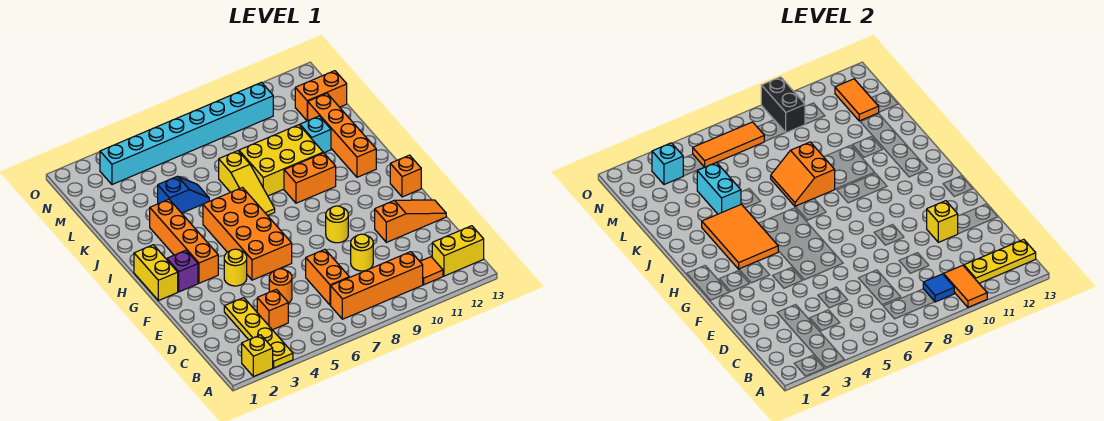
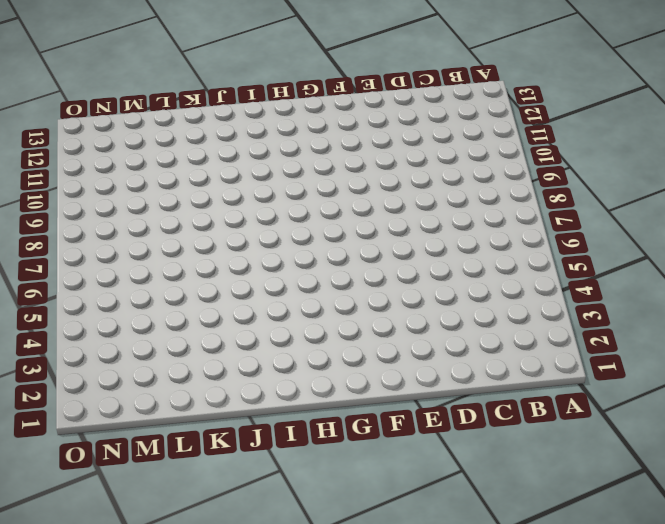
none -> yellow 1x1 brick [242,335,273,377]
none -> yellow 1x4 plate [224,298,293,368]
none -> orange 1x4 brick [331,252,423,319]
none -> orange 1x1 tile [420,257,443,285]

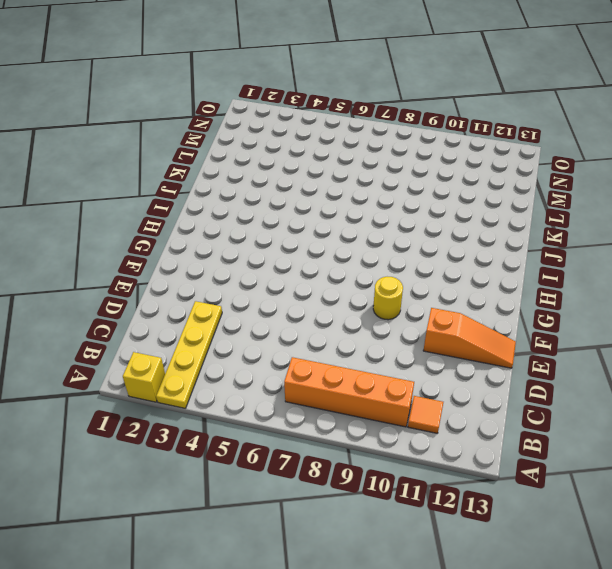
none -> yellow 1x2 brick [432,226,484,276]
none -> orange 1x1 brick [257,289,288,330]
none -> orange 1x2 brick [306,249,349,305]
none -> orange 1x1 round brick [269,269,292,303]

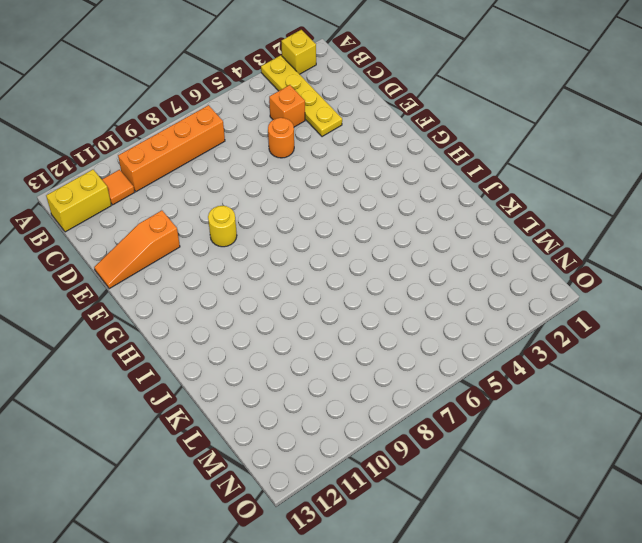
none -> orange 1x2 brick [306,249,349,305]
none -> yellow 1x1 round brick [351,234,373,271]
none -> yellow 1x1 round brick [224,249,247,286]
none -> orange 2x4 brick [203,188,292,280]

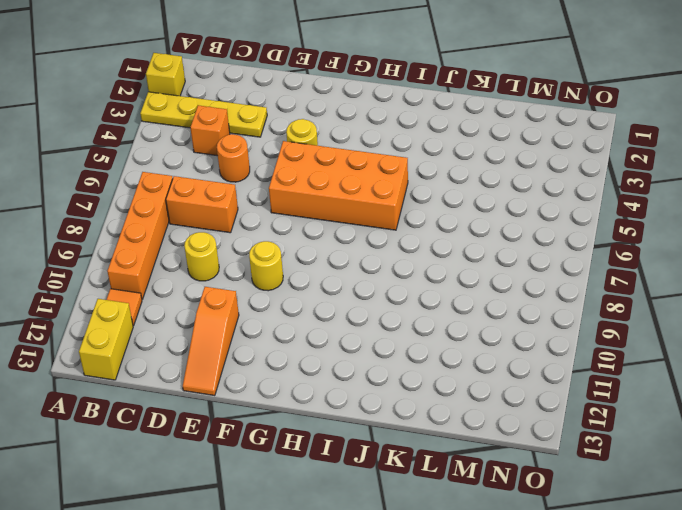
none -> yellow 1x2 brick [134,245,178,301]
none -> purple 1x1 brick [167,250,198,292]
none -> orange 1x4 brick [150,199,218,283]
none -> orange 1x1 brick [390,155,421,197]

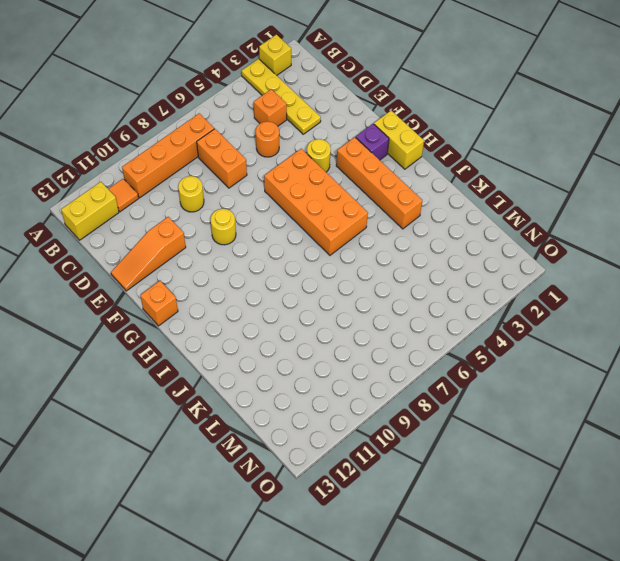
none -> yellow 1x3 slope [219,151,275,216]
none -> orange 1x2 brick [284,153,336,203]
none -> orange 1x4 brick [308,93,376,177]
none -> yellow 2x3 brick [239,125,323,196]

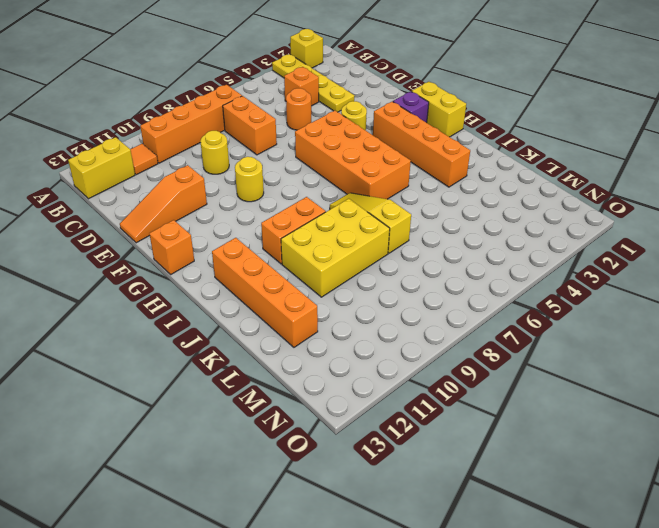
none -> blue 1x2 slope [158,176,209,213]
none -> cyan 1x1 brick [300,116,331,153]
none -> orange 1x2 brick [295,71,347,121]
none -> cyan 1x8 brick [100,82,273,185]

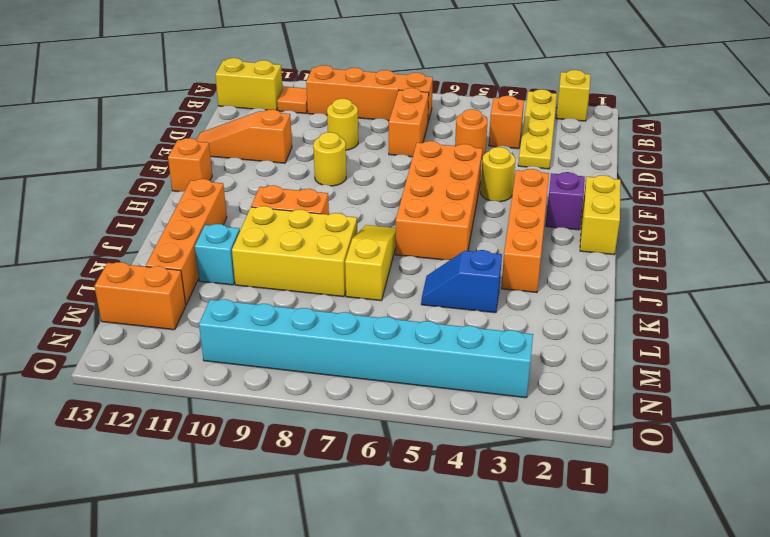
none -> orange 1x2 tile [944,265,987,308]
none -> blue 1x1 tile [923,274,954,302]
none -> yellow 1x3 plate [964,239,1036,283]
none -> yellow 1x1 brick [927,201,958,242]

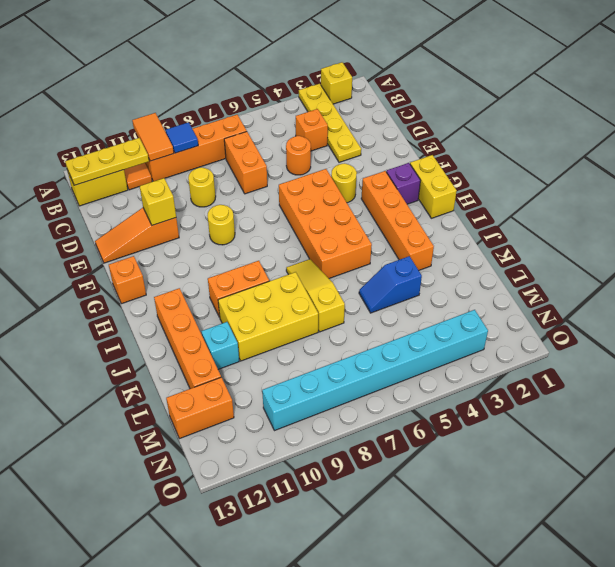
none -> orange 2x3 tile [702,204,778,269]
none -> orange 2x2 slope [771,142,835,206]
none -> cyan 1x2 brick [697,162,741,214]
none -> orange 1x2 tile [835,79,879,121]

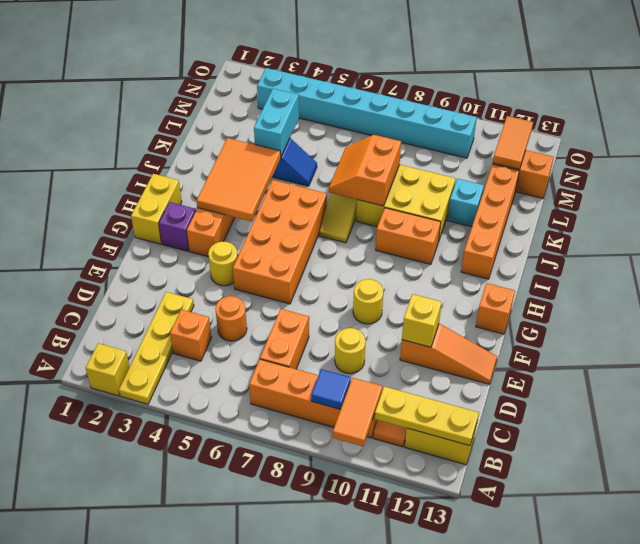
none -> cyan 1x1 brick [652,143,683,185]
none -> orange 1x3 tile [693,122,764,167]
none -> black 1x2 brick [761,77,805,133]

